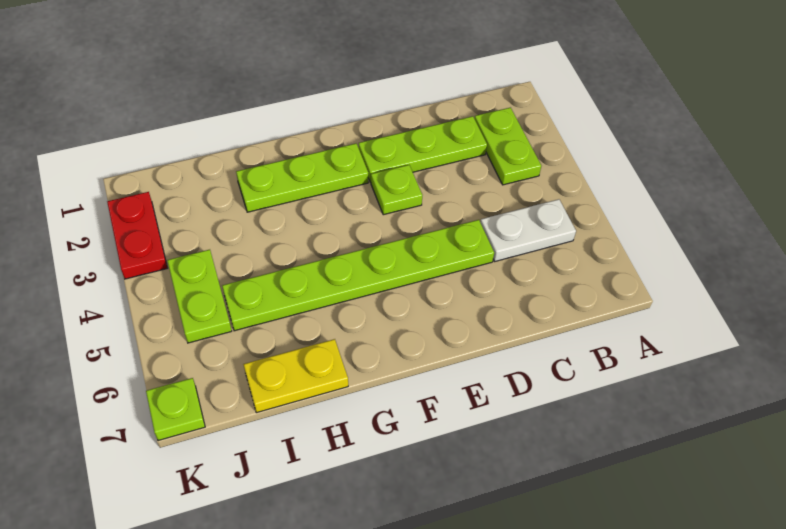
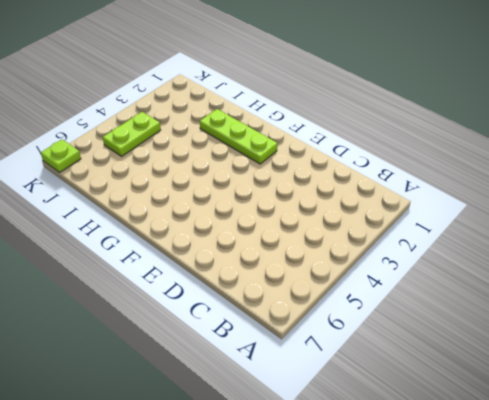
none -> lime 1x2 plate [474,108,541,185]
none -> white 1x2 plate [480,199,576,261]

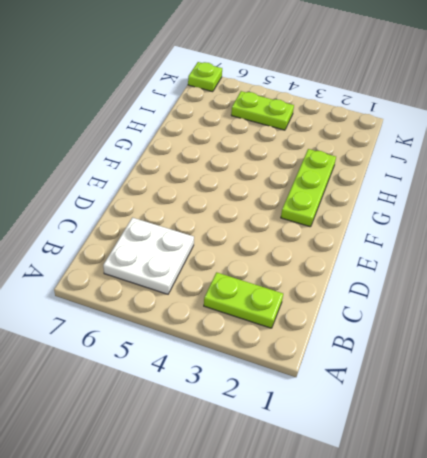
white 2x2 plate [103,218,194,294] -> white 1x2 plate [480,199,576,261]
none -> lime 1x3 plate [359,116,487,183]
none -> lime 1x6 plate [222,220,494,331]

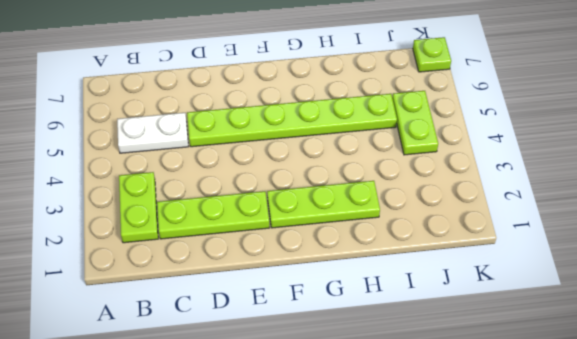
none -> lime 1x1 plate [371,165,422,215]
none -> yellow 1x2 plate [243,339,348,413]

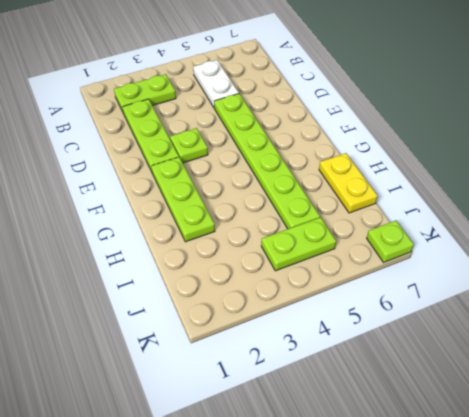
none -> red 1x2 plate [107,192,167,279]

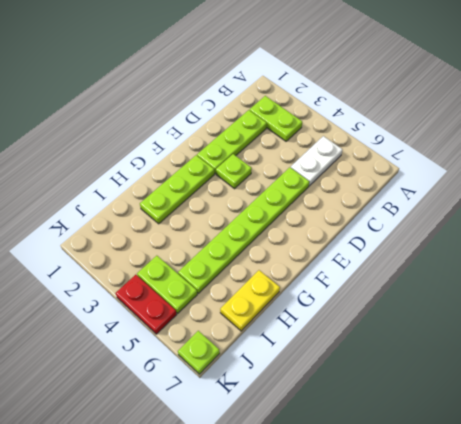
red 1x2 plate [116,275,177,334] -> red 1x2 plate moved to [107,192,167,279]

